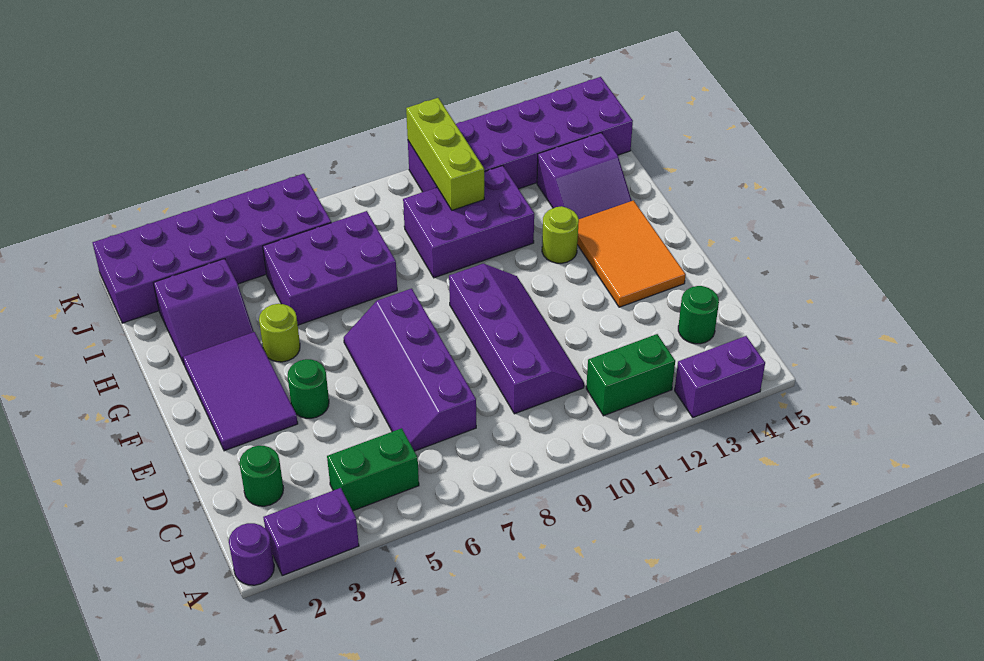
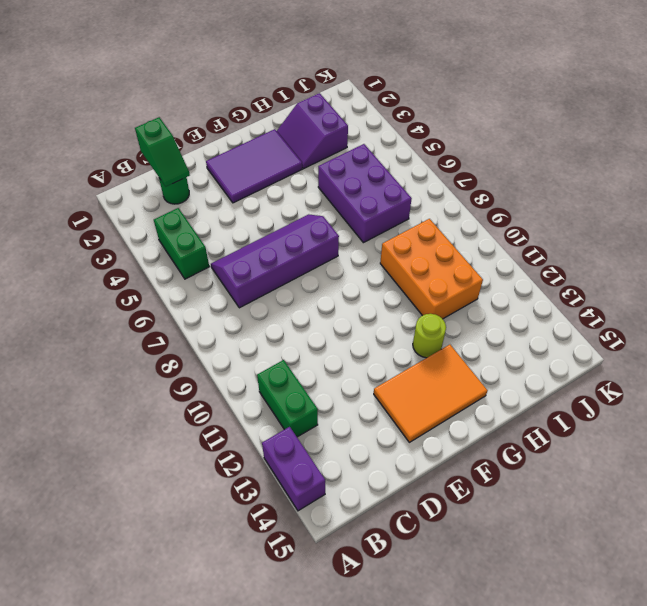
green 1x2 slope [135,117,190,186] -> none
orange 2x3 brick [380,219,483,319] -> purple 2x3 brick [403,166,534,278]
none -> purple 1x1 round brick [229,523,274,585]
none -> purple 1x2 brick [263,488,359,576]
none -> purple 2x4 slope [449,264,584,414]

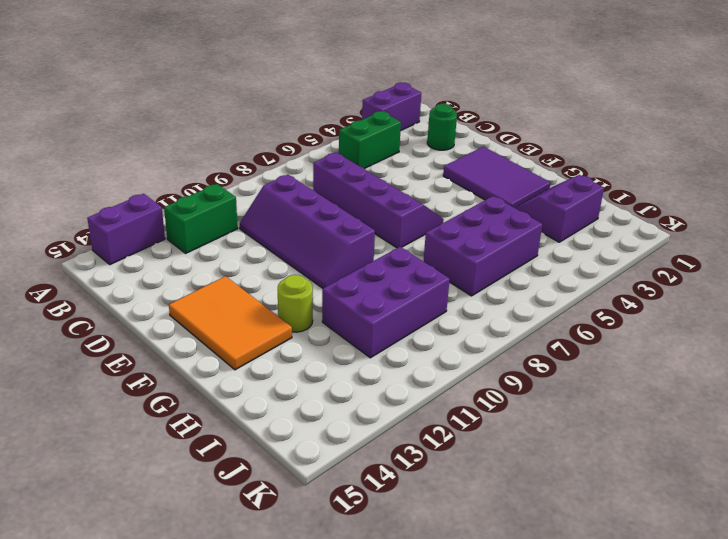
none -> purple 1x1 round brick [229,523,274,585]
none -> green 1x1 round brick [678,286,719,344]
none -> green 1x1 round brick [288,359,329,418]

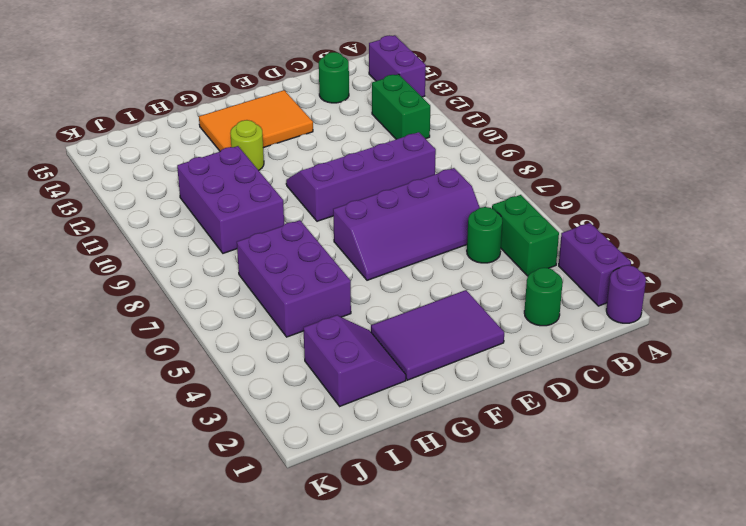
green 1x1 round brick [467,207,502,263] -> green 1x1 round brick moved to [288,359,329,418]
none -> lime 1x1 round brick [259,304,300,362]
none -> purple 2x2 slope [537,133,632,219]
none -> purple 2x6 brick [93,174,331,323]

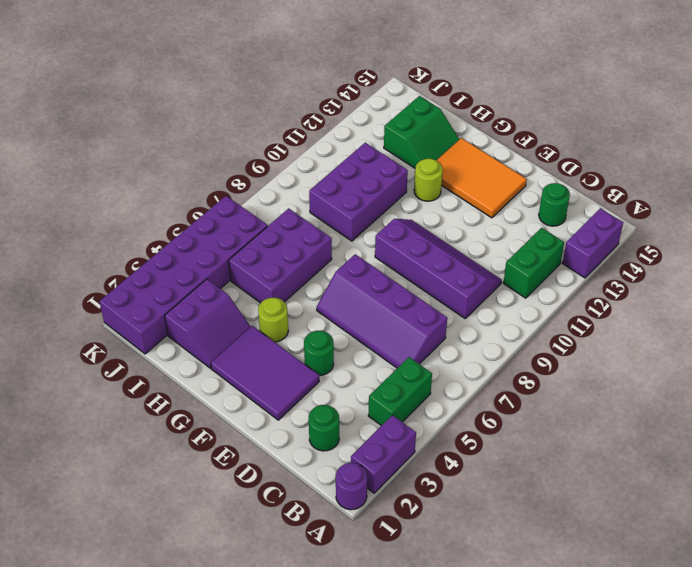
green 2x2 slope [384,96,459,168] -> purple 2x2 slope [537,133,632,219]
none -> purple 2x6 brick [408,77,633,192]
none -> lime 1x3 brick [406,98,484,210]

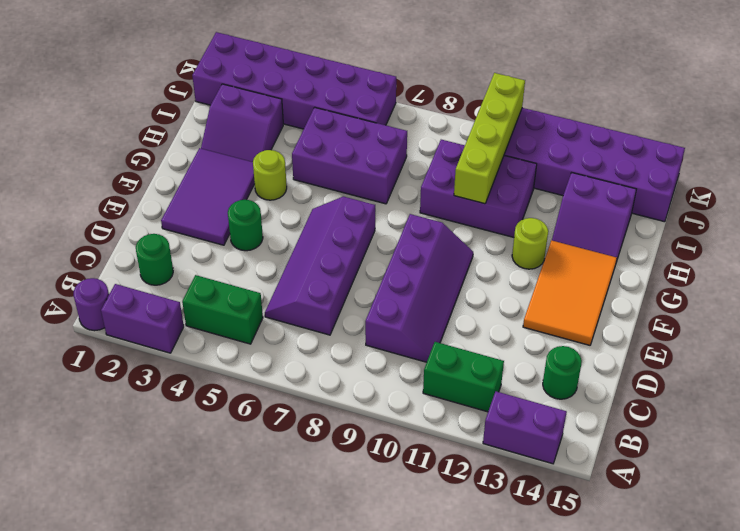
lime 1x4 brick [454,73,525,204] -> lime 1x3 brick [406,98,484,210]

